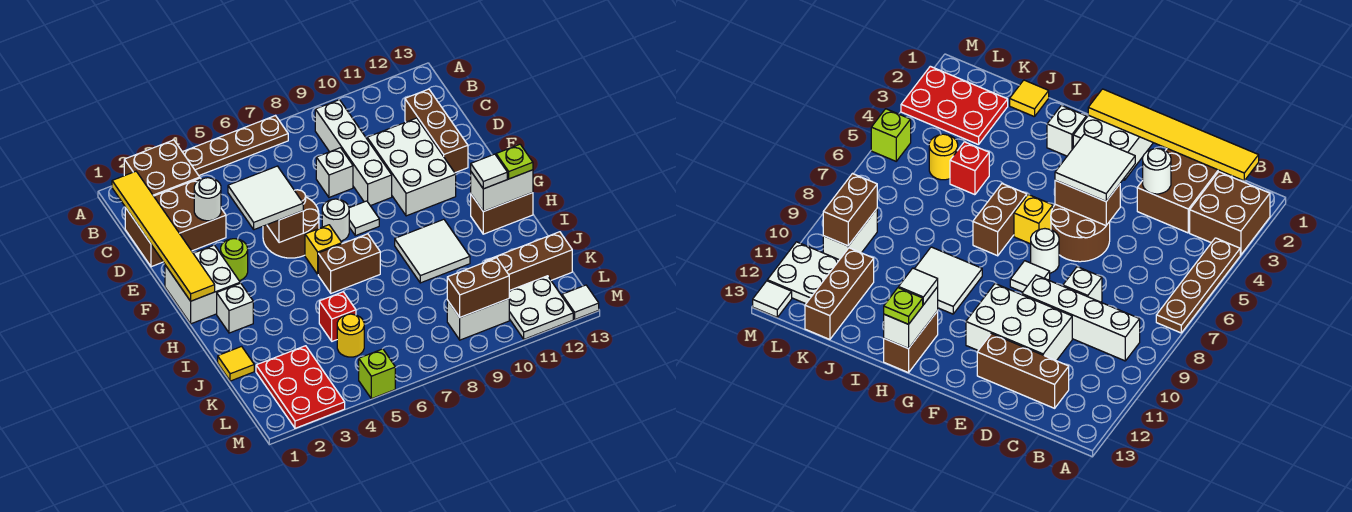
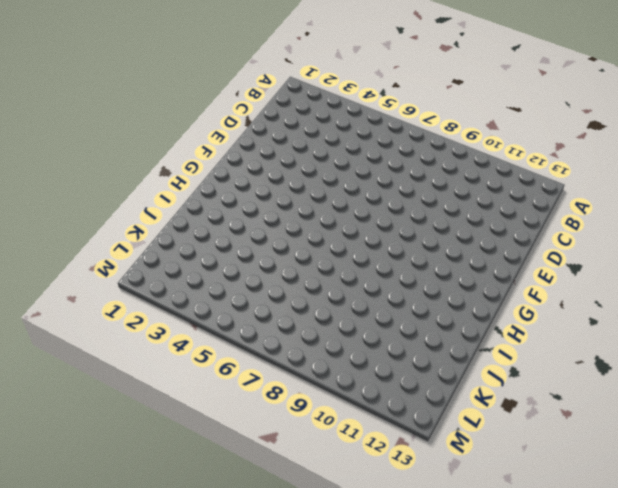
none -> brown 2x2 brick [124,140,200,196]
none -> brown 1x4 plate [183,116,288,175]
none -> white 1x4 brick [315,100,392,206]
none -> brown 2x3 brick [125,178,226,267]

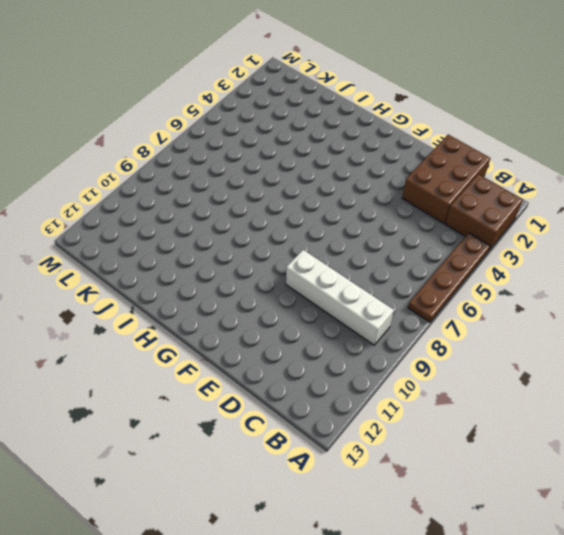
none -> brown 1x3 brick [405,89,468,173]
none -> white 1x1 brick [316,148,353,197]
none -> white 2x3 brick [367,118,456,216]
none -> brown 2x2 round brick [263,190,319,258]

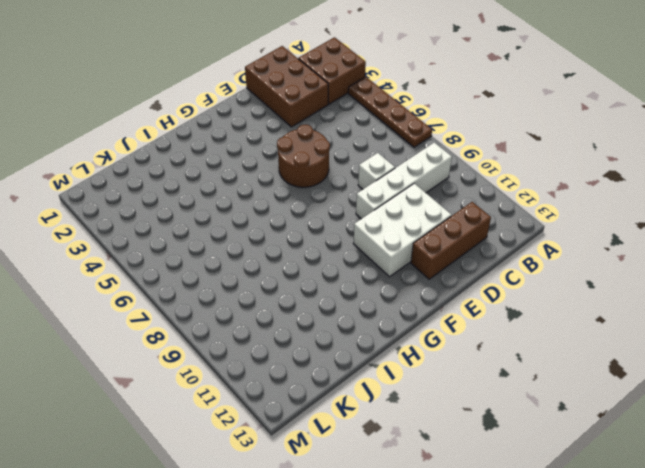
none -> white 2x2 brick [165,245,240,324]
none -> lime 1x1 round brick [221,239,248,281]
none -> white 1x1 round brick [322,199,349,241]
none -> white 1x1 tile [349,201,379,236]

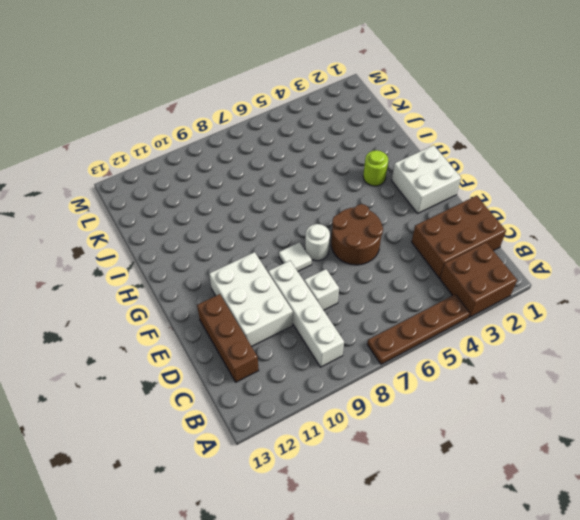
lime 1x1 round brick [363,150,388,186] -> lime 1x1 round brick moved to [221,239,248,281]
none -> yellow 1x1 brick [305,225,342,274]
none -> white 1x1 brick [217,283,253,333]
none -> brown 1x2 brick [318,234,380,293]
none -> white 2x2 tile [395,219,470,283]

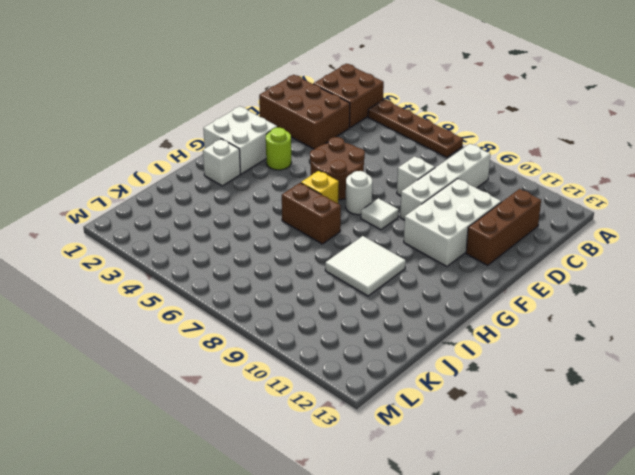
none -> brown 1x2 brick [471,193,533,234]
none -> yellow 1x1 tile [218,346,254,381]
none -> red 1x1 brick [319,292,356,341]
none -> red 2x3 plate [256,346,345,428]

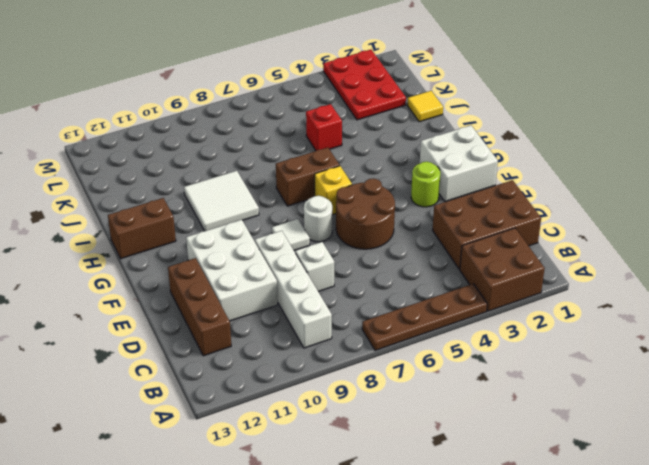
none -> white 1x1 brick [217,283,253,333]
none -> yellow 1x1 round brick [337,314,364,357]
none -> brown 1x3 brick [485,232,572,291]
none -> white 1x2 brick [447,299,509,340]

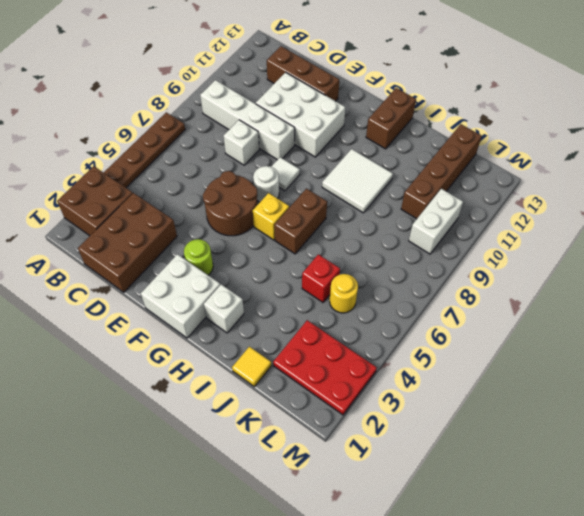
brown 1x4 brick [401,124,482,219] -> brown 1x3 brick [485,232,572,291]
none -> white 2x2 plate [509,276,573,339]
none -> lime 1x1 brick [359,349,395,399]
none -> white 1x1 tile [562,285,599,319]
none -> yellow 1x6 tile [112,171,215,301]

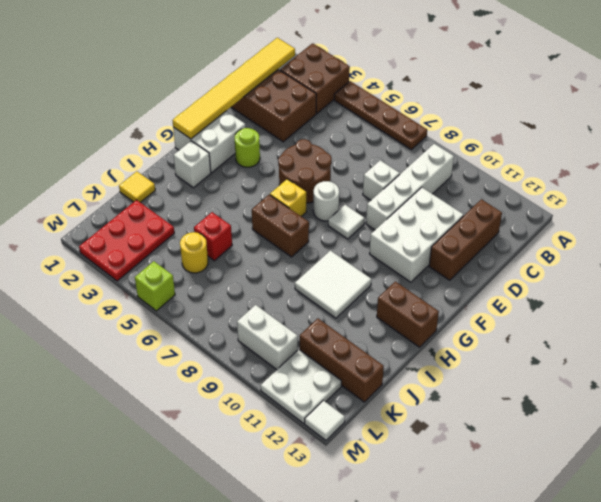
none -> white 1x1 round brick [194,178,221,221]
none -> brown 1x2 brick [267,211,303,243]
none -> white 1x2 brick [471,170,533,212]
none -> brown 1x2 brick [447,258,509,317]

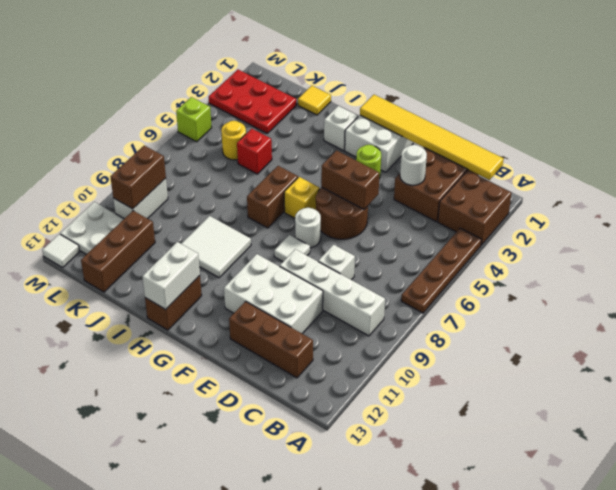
none -> white 2x2 tile [228,166,303,230]
none -> white 1x1 tile [471,154,507,189]
none -> lime 1x1 plate [496,144,533,179]

